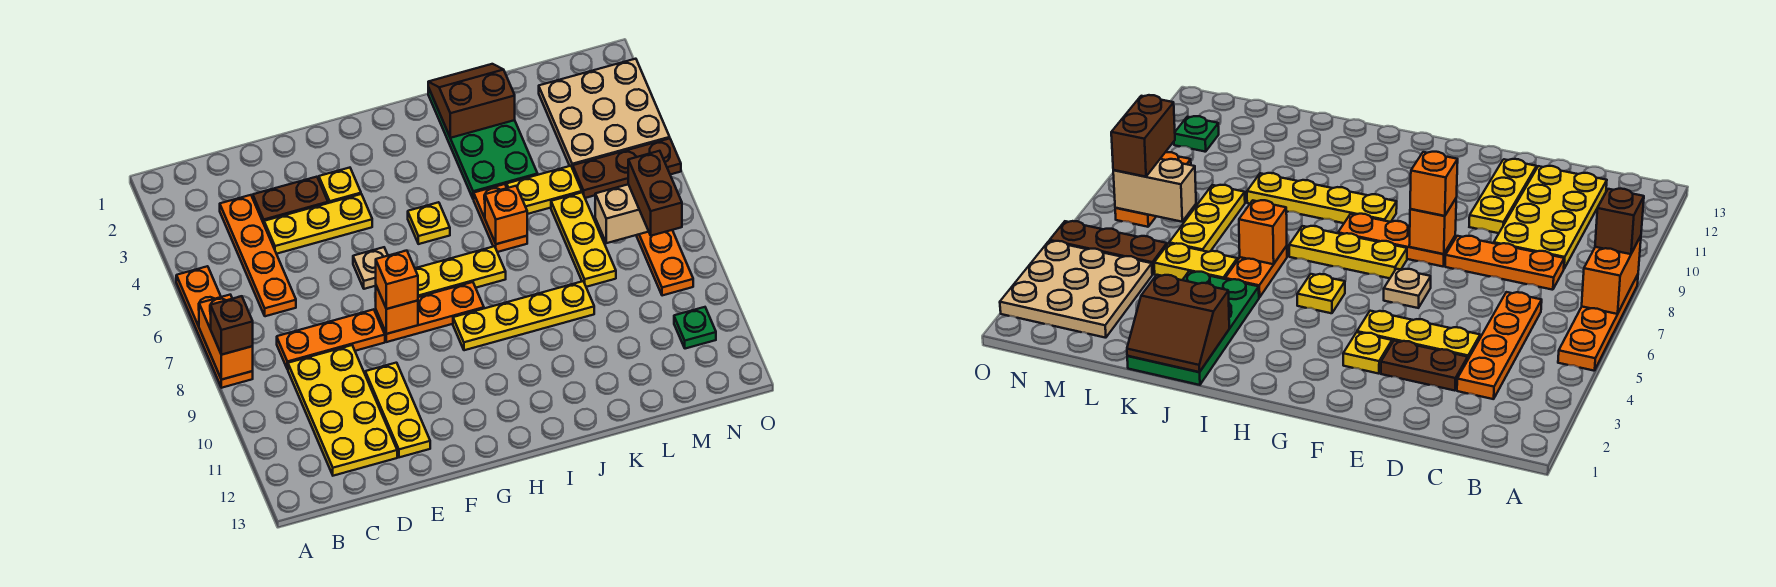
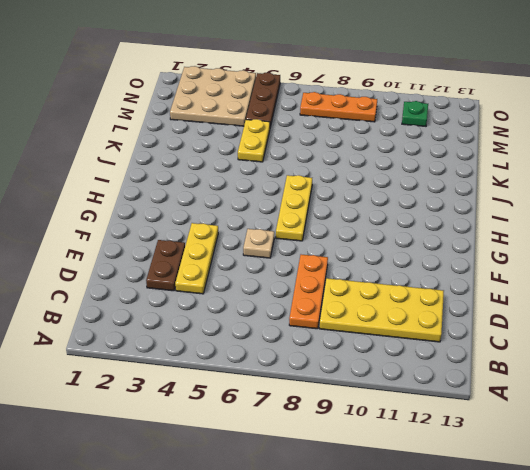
none -> orange 1x4 plate [176,266,253,388]
none -> orange 1x4 plate [220,195,296,316]
none -> yellow 1x3 plate [365,363,430,457]

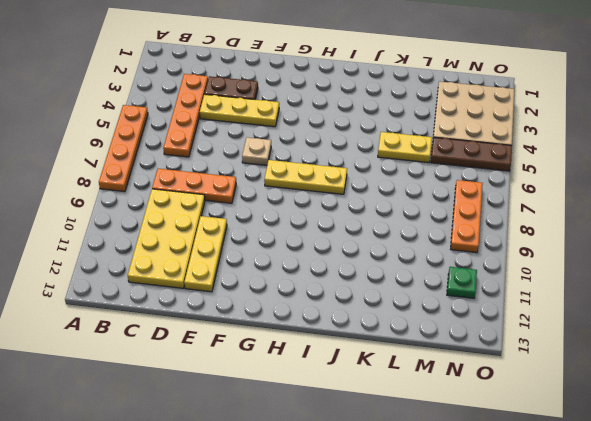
none -> yellow 1x1 plate [319,168,361,203]
none -> orange 1x3 plate [376,282,484,342]
none -> yellow 1x1 plate [408,202,450,244]

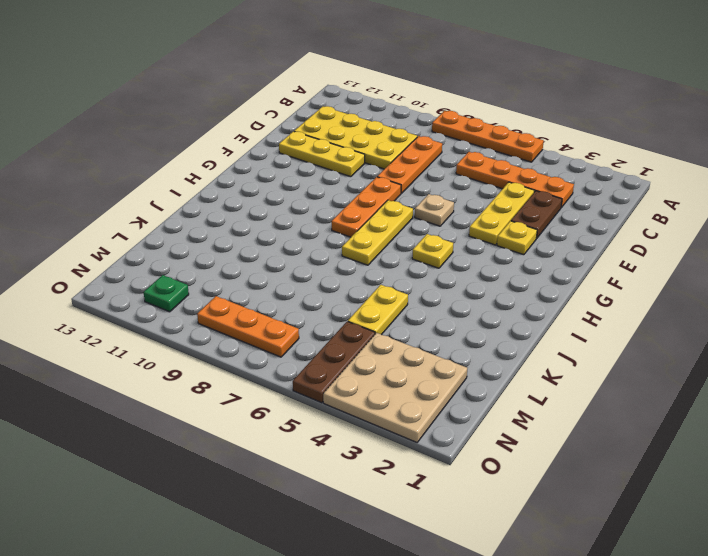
none -> yellow 1x4 plate [453,281,594,350]
none -> green 2x4 plate [428,87,538,199]
none -> orange 1x2 plate [474,184,527,252]

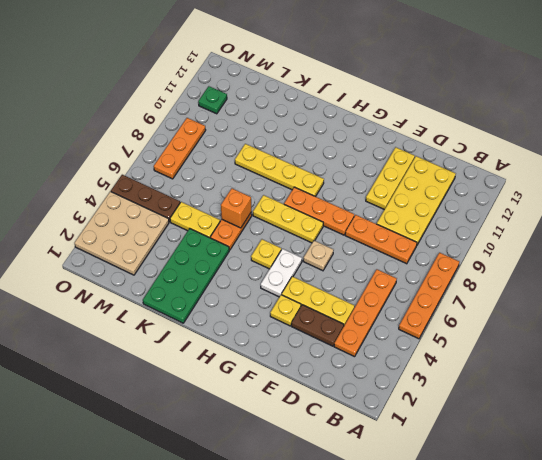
white 1x2 plate [261,249,302,297] -> none
none -> yellow 1x3 plate [551,192,616,287]
none -> orange 1x2 brick [199,295,253,380]
none -> orange 1x1 brick [376,286,418,334]

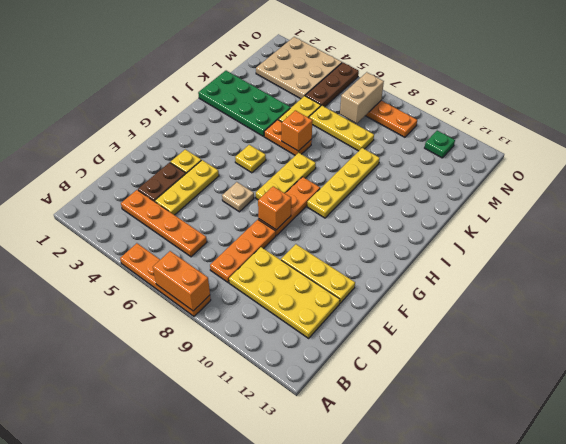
none -> brown 2x2 slope [428,64,515,138]
none -> brown 1x1 brick [211,296,253,355]
none -> orange 1x1 brick [376,251,418,309]

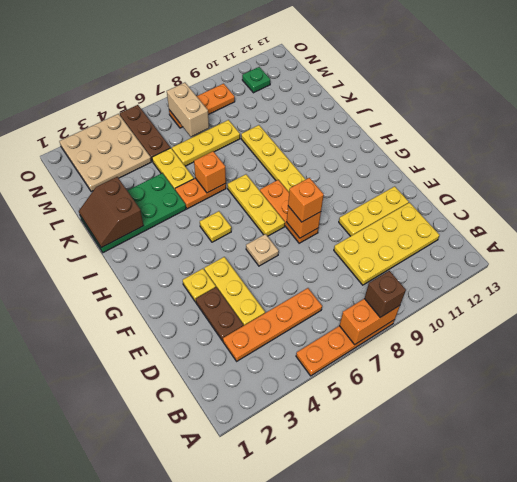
none -> orange 1x3 plate [277,309,385,369]
none -> brown 1x2 brick [628,151,682,236]

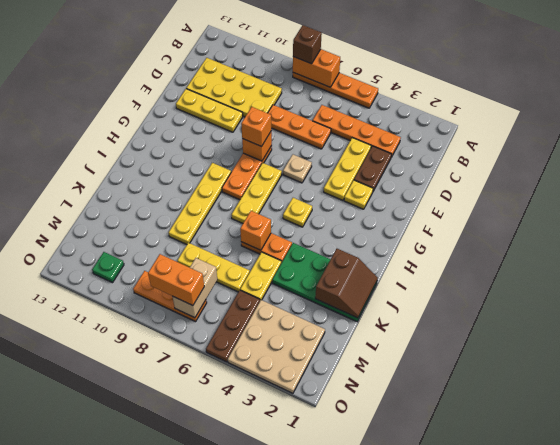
orange 1x3 plate [268,105,331,149] -> orange 1x3 plate turned to [277,309,385,369]
orange 1x2 brick [148,254,204,306] -> brown 1x2 brick [628,151,682,236]

